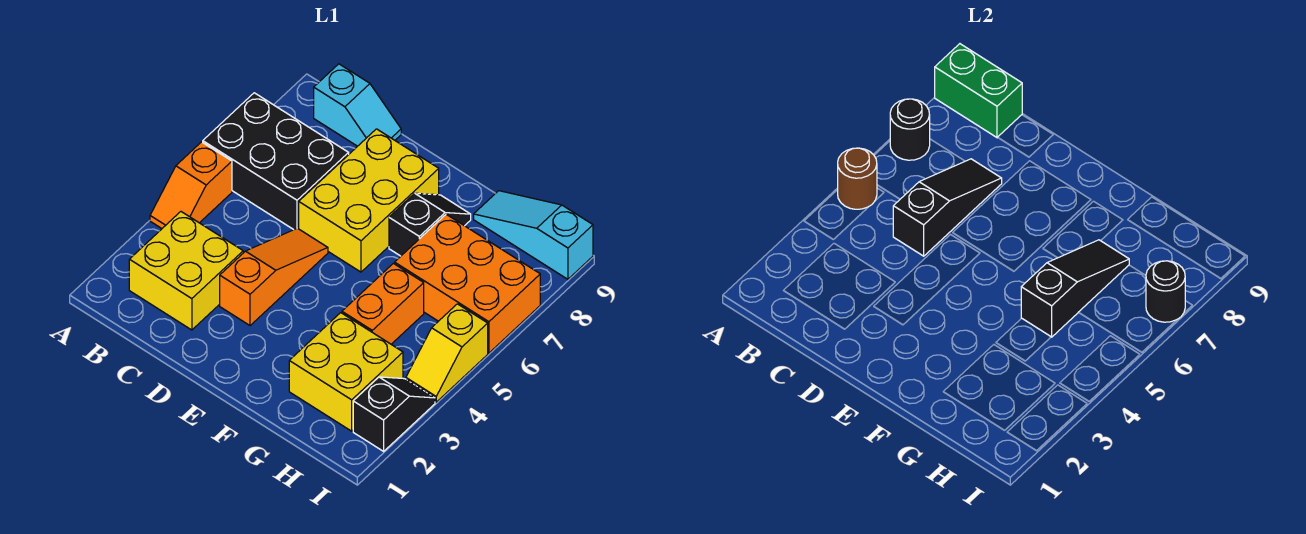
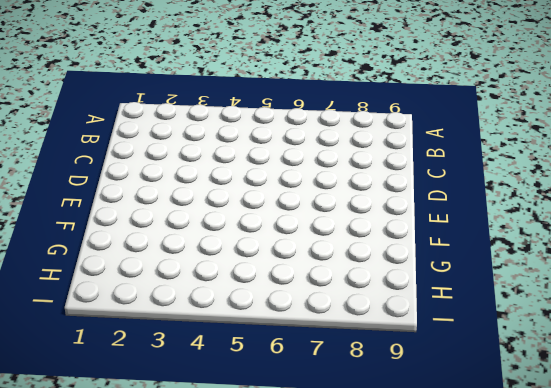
none -> orange 1x2 slope [150,142,232,228]
none -> black 2x3 brick [203,93,349,230]
none -> yellow 2x2 brick [129,212,243,330]

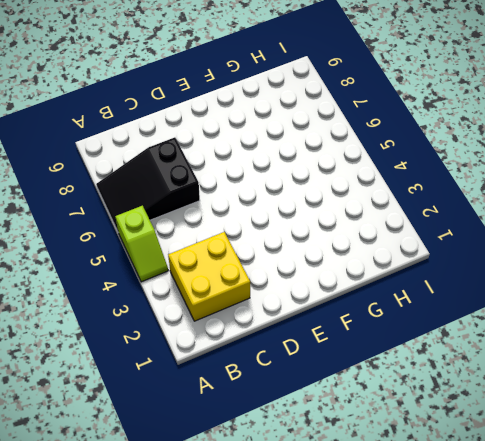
lime 1x2 slope [115,206,168,282] -> orange 1x2 slope [150,142,232,228]
black 2x3 slope [96,137,200,231] -> black 2x3 brick [203,93,349,230]
none -> cyan 1x2 slope [314,64,401,146]
none -> orange 1x3 slope [220,228,328,326]
none -> yellow 2x3 brick [299,129,439,272]

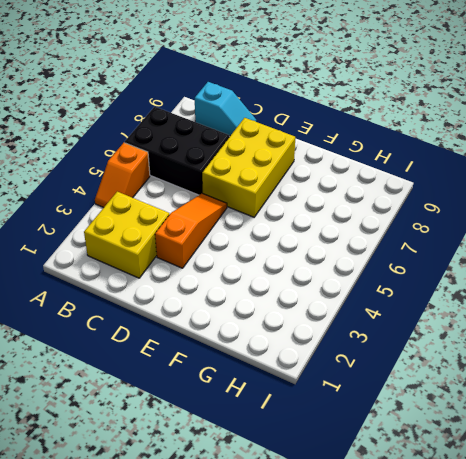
none -> black 1x2 slope [389,193,471,256]
none -> yellow 2x2 brick [289,313,403,431]
none -> orange 1x2 brick [342,263,424,344]

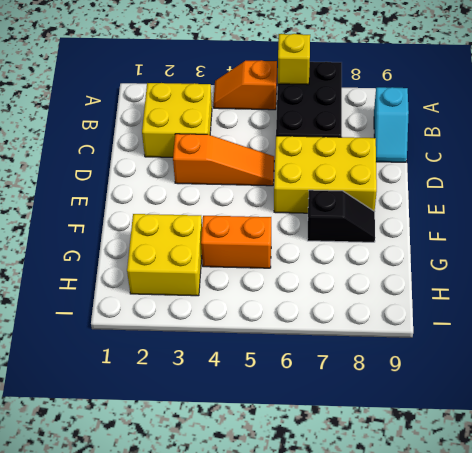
yellow 1x1 brick [278,34,310,85] -> none
none -> orange 2x3 brick [395,214,540,353]
none -> cyan 1x3 slope [474,191,593,279]
none -> black 1x2 slope [353,377,435,451]

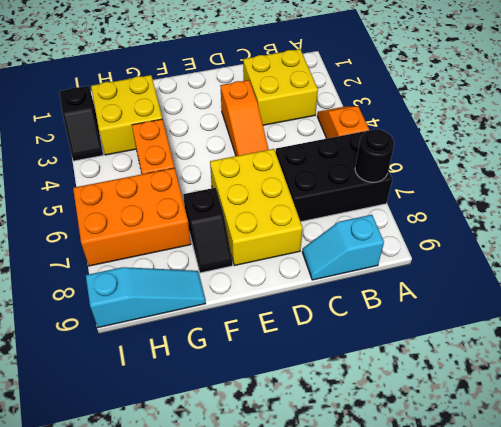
none -> yellow 1x2 slope [406,304,488,402]
none -> brown 1x1 round brick [838,148,877,209]
none -> green 1x2 brick [935,44,1022,138]

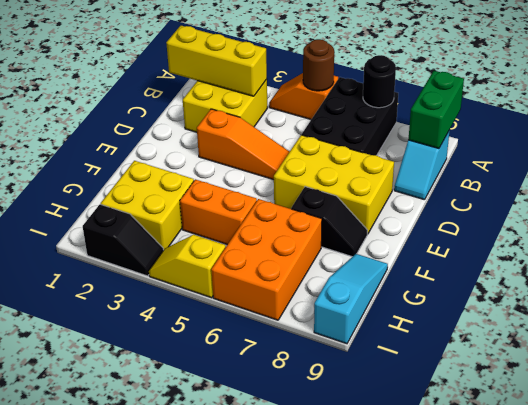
yellow 1x3 brick [166,26,267,96] -> none
none -> black 1x3 slope [893,159,1002,256]
none -> black 1x3 slope [1021,240,1129,337]
none -> black 1x1 round brick [1146,261,1185,322]

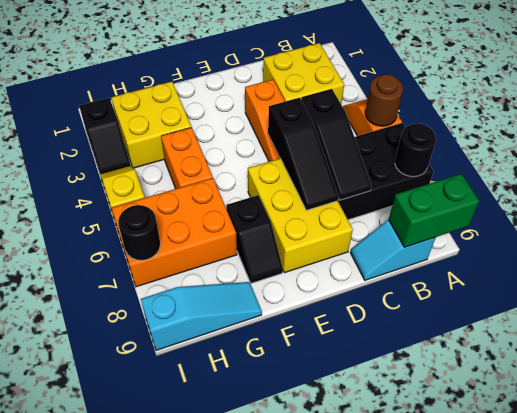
black 1x3 slope [268,98,339,210] -> black 1x3 slope moved to [1021,240,1129,337]

